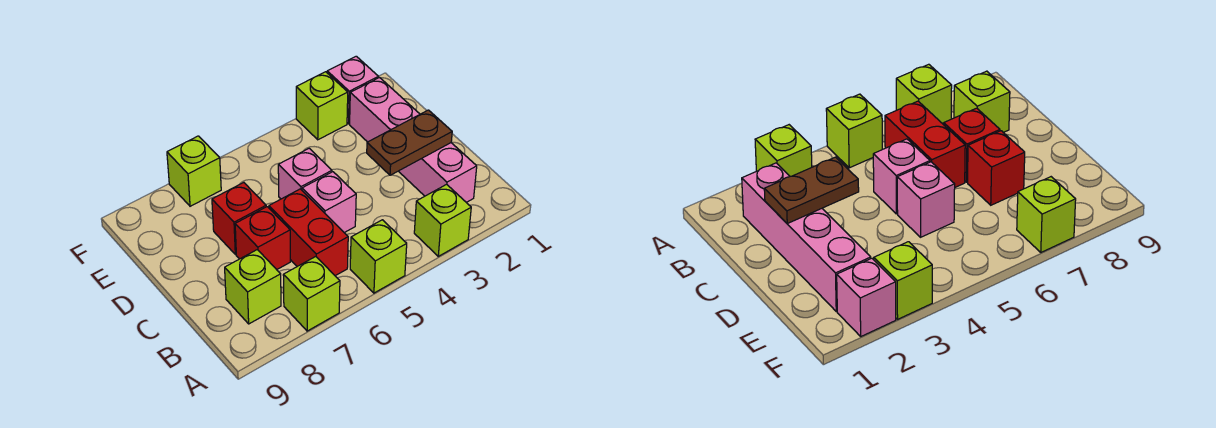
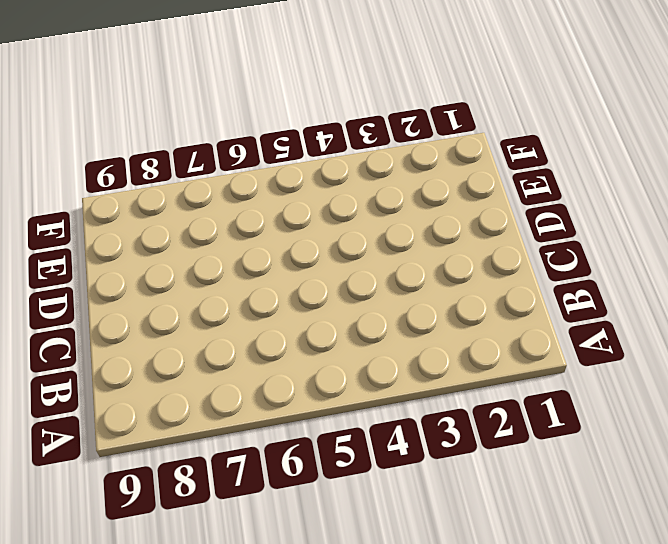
none -> lime 1x1 brick [414,184,471,256]
none -> lime 1x1 brick [350,220,407,293]
none -> lime 1x1 brick [283,257,340,331]

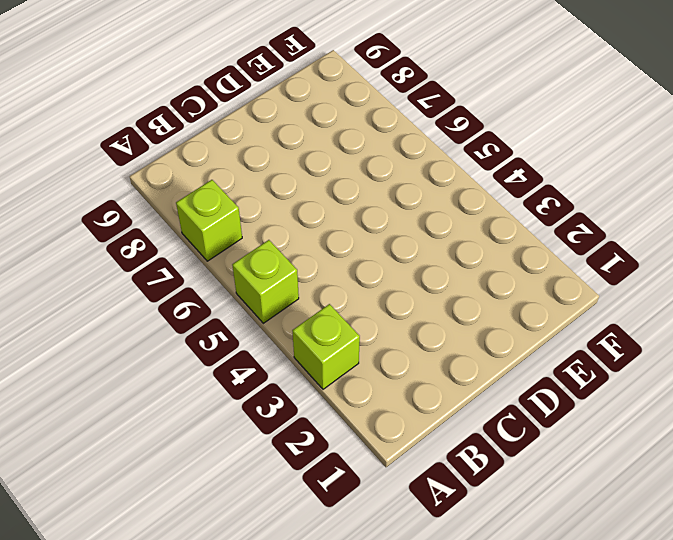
none -> pink 1x4 brick [350,78,477,202]
none -> red 1x2 brick [269,189,348,276]
none -> lime 1x1 brick [225,250,281,324]

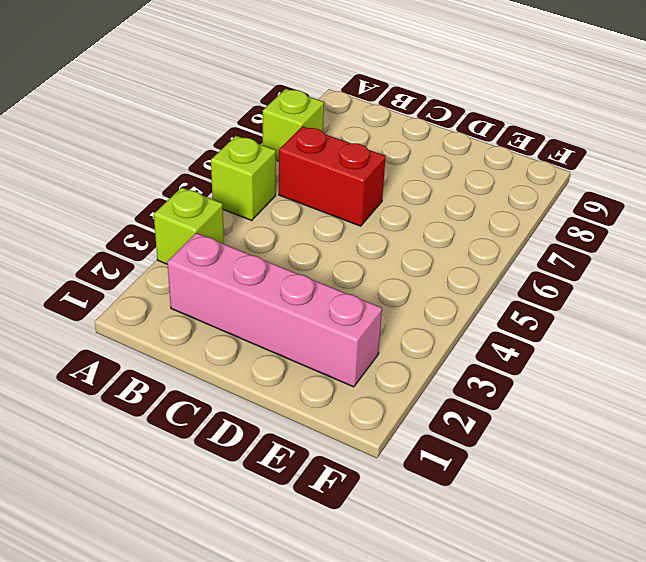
none -> lime 1x1 brick [225,250,281,324]
none -> pink 1x1 brick [302,172,356,233]
none -> red 1x1 brick [235,207,290,270]

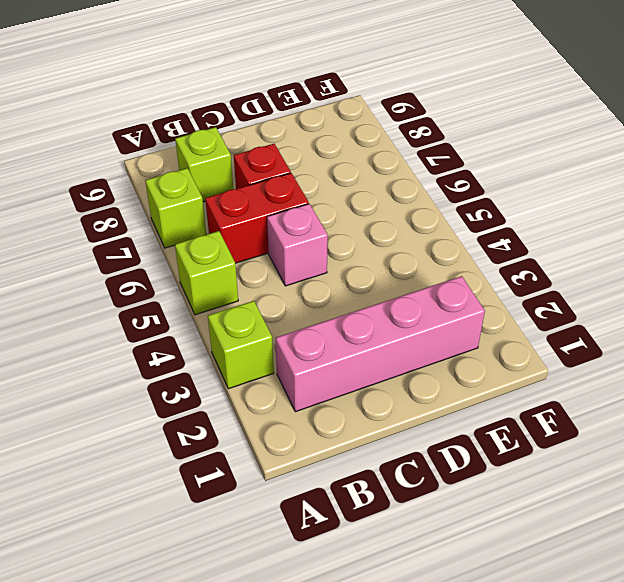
none -> pink 1x1 brick [278,148,332,199]
none -> red 1x1 brick [212,183,266,254]
none -> pink 1x1 brick [327,56,378,124]

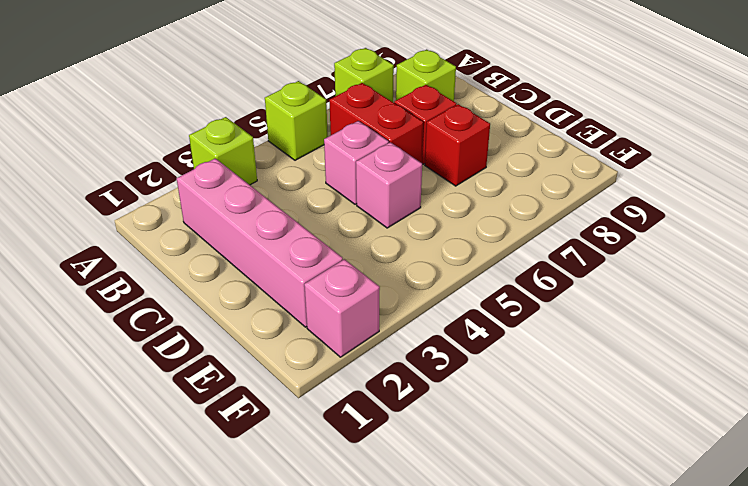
none -> lime 1x1 brick [296,72,348,140]
none -> lime 1x1 brick [167,136,221,206]
none -> brown 1x2 plate [367,110,452,175]

